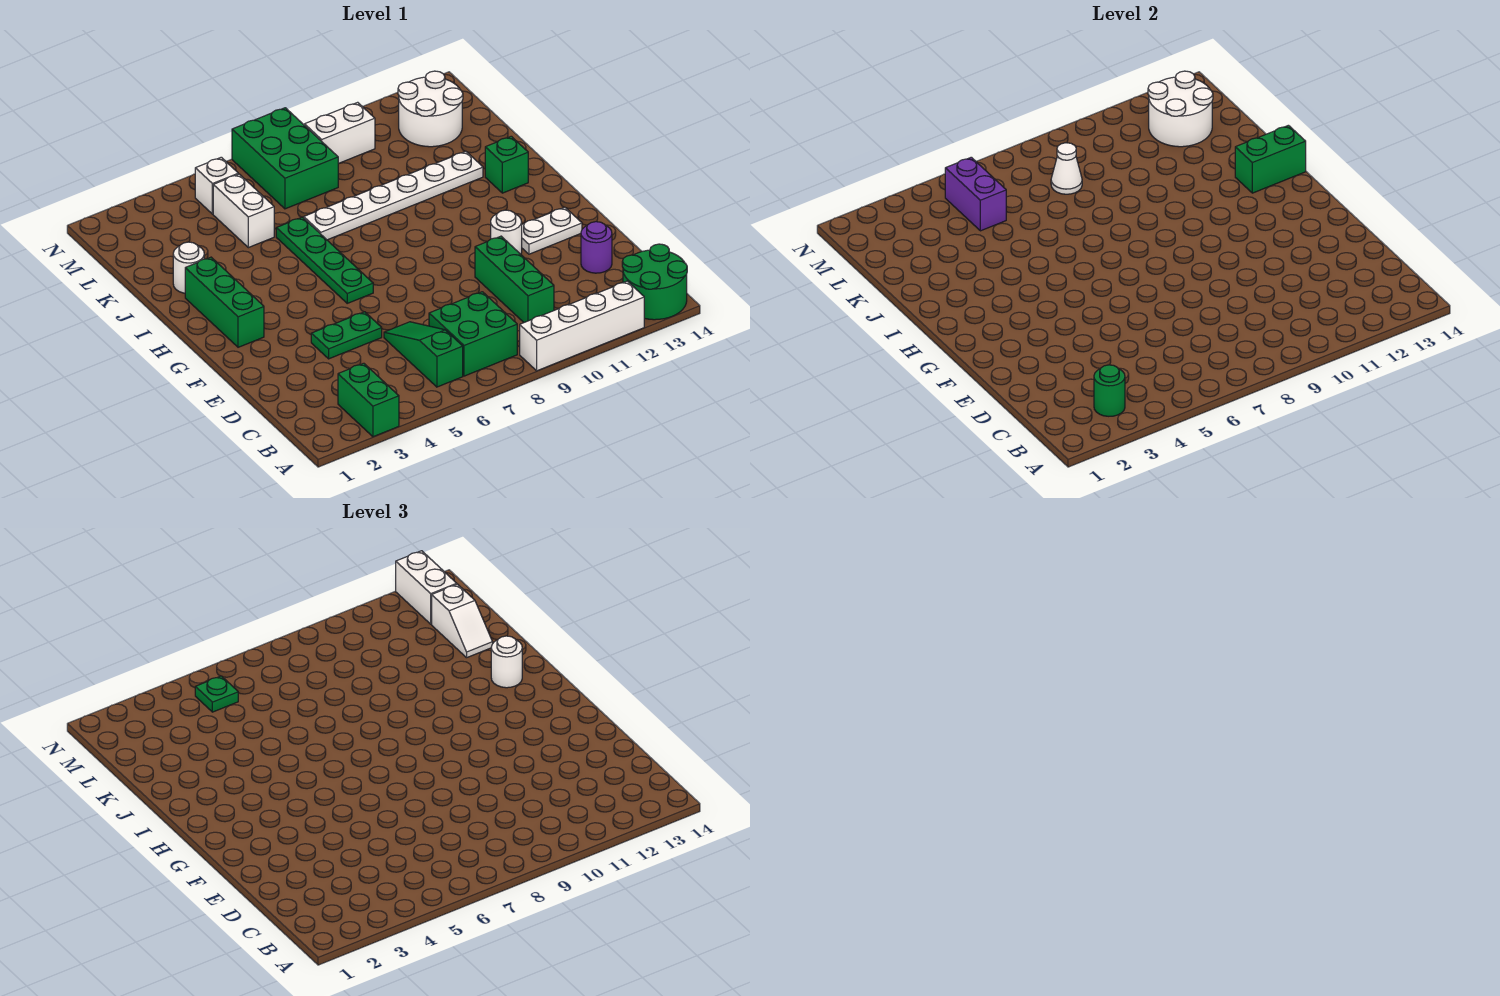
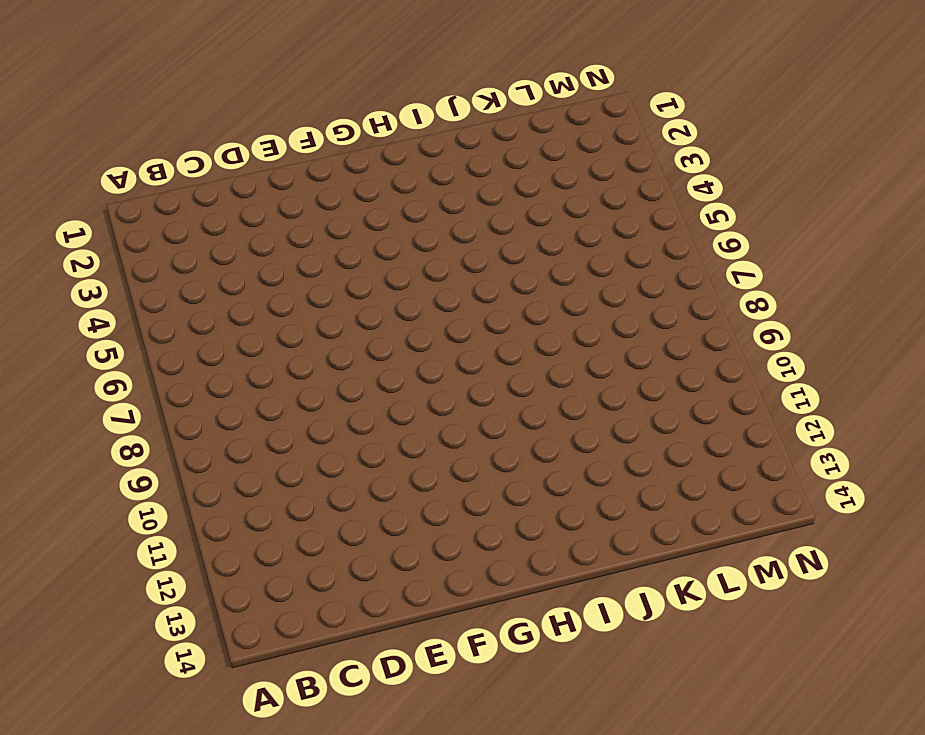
none -> green 1x2 brick [338,363,399,437]
none -> white 1x4 brick [520,281,644,371]
none -> green 2x2 round brick [622,244,687,320]

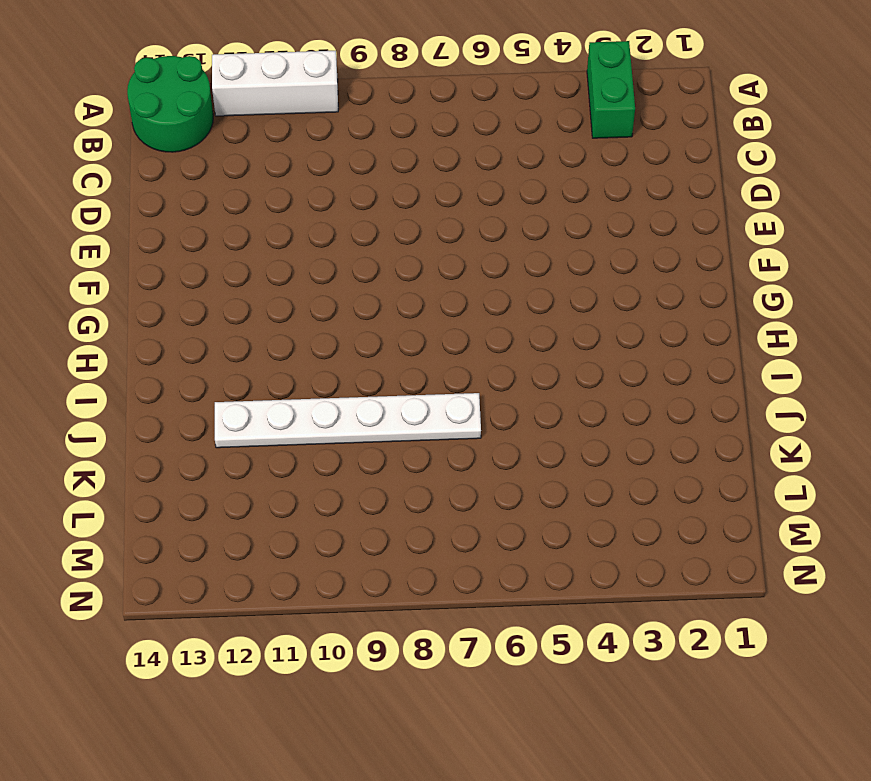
white 1x3 brick [212,51,338,116] -> white 1x4 brick [520,281,644,371]
none -> green 1x3 slope [384,322,463,387]
none -> green 2x2 brick [429,292,517,376]
none -> green 1x3 brick [475,236,554,322]

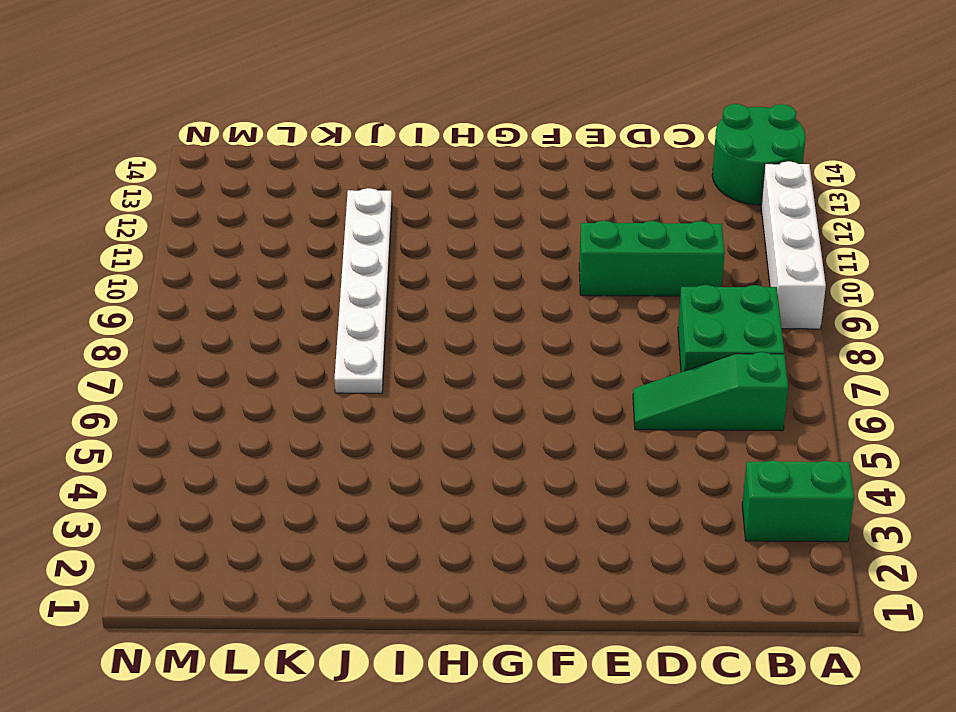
none -> purple 1x1 round brick [581,222,612,273]
none -> green 1x2 plate [311,312,382,359]
none -> white 1x1 round brick [491,210,522,254]

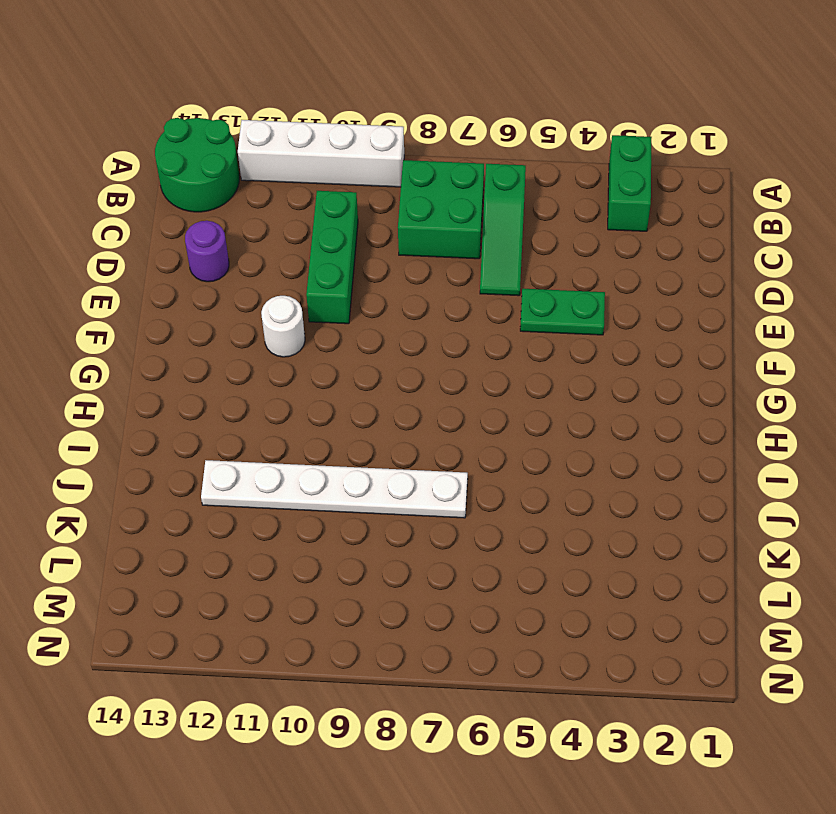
none -> white 1x2 plate [522,207,582,254]
none -> green 1x3 brick [185,257,264,347]
none -> green 1x4 plate [276,217,373,303]

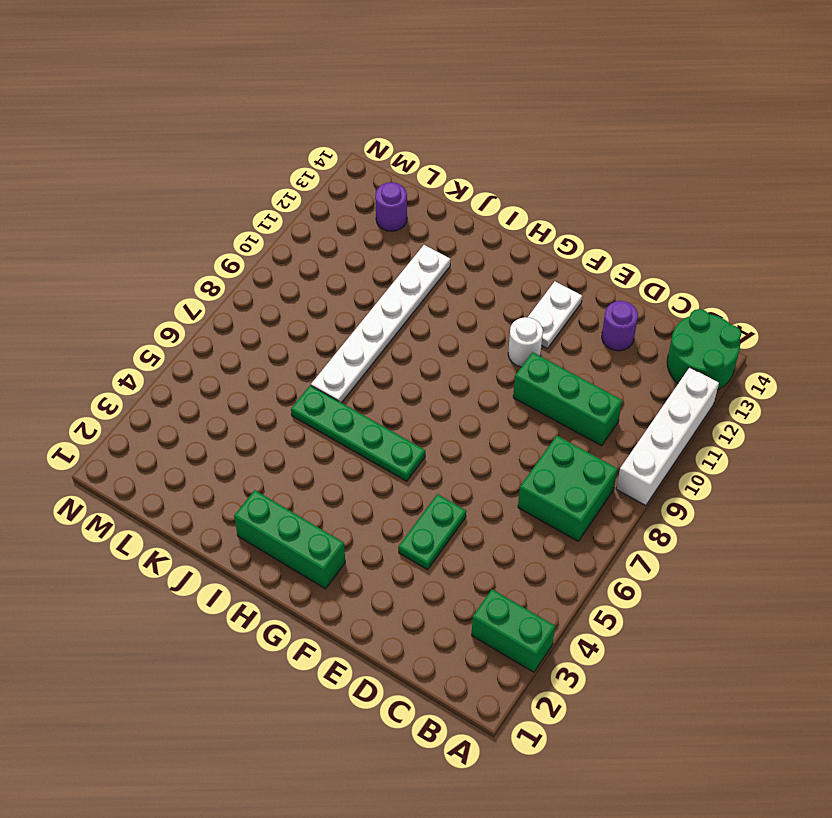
purple 1x1 round brick [375,182,407,231] -> white 2x2 round brick [398,71,463,147]
none -> green 1x3 slope [384,322,463,387]
none -> green 1x1 brick [485,136,528,193]
none -> white 1x1 round brick [173,242,204,293]

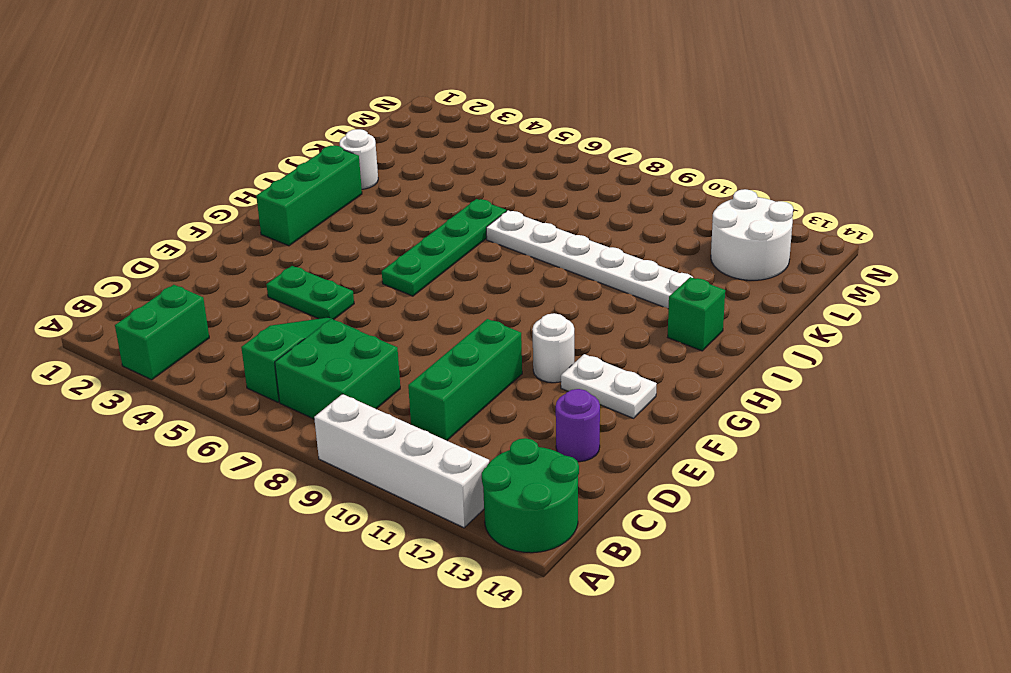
none -> white 1x2 brick [213,174,274,248]
none -> green 2x3 brick [232,108,338,209]
none -> white 1x1 brick [195,157,238,214]

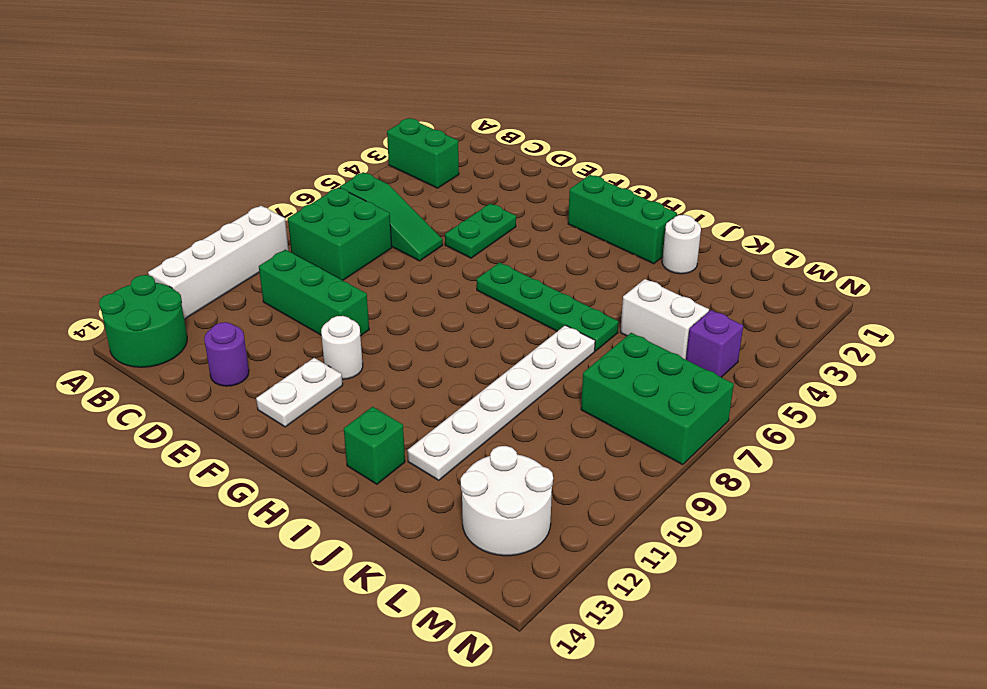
purple 1x1 brick [686,310,743,377] -> white 1x1 brick [195,157,238,214]
none -> white 1x2 brick [305,102,375,164]
none -> green 1x1 round brick [1094,365,1125,416]
none -> green 1x2 brick [1235,125,1306,193]

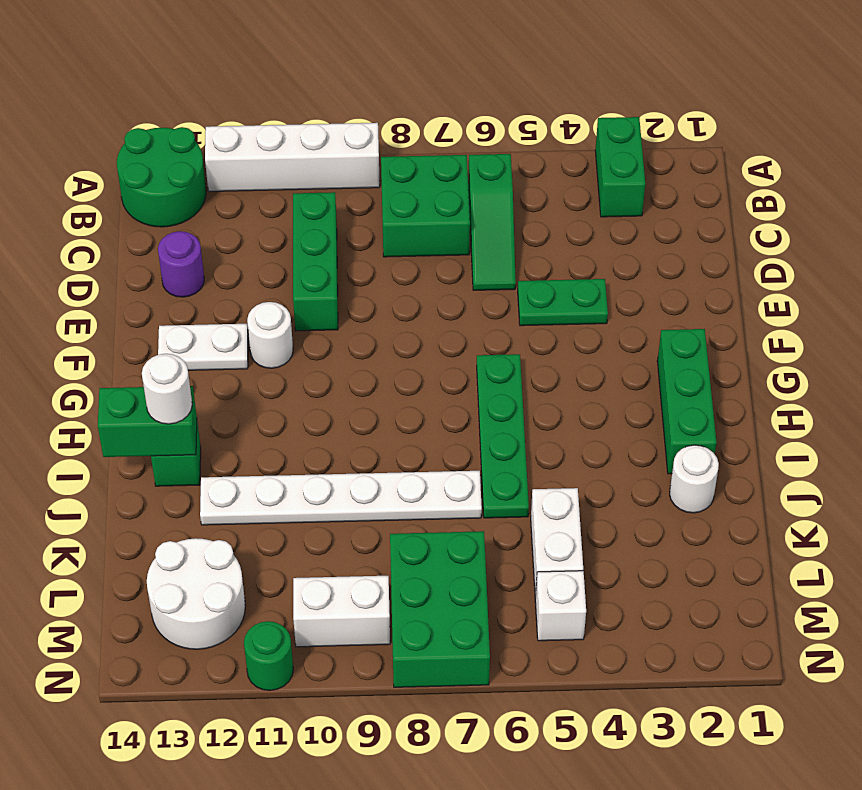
green 1x1 round brick [244,621,293,690] -> green 1x1 round brick moved to [1094,365,1125,416]
none -> purple 1x2 brick [945,157,1006,231]
none -> white 1x1 cone [1051,143,1082,194]
none -> white 2x2 round brick [1148,71,1213,147]

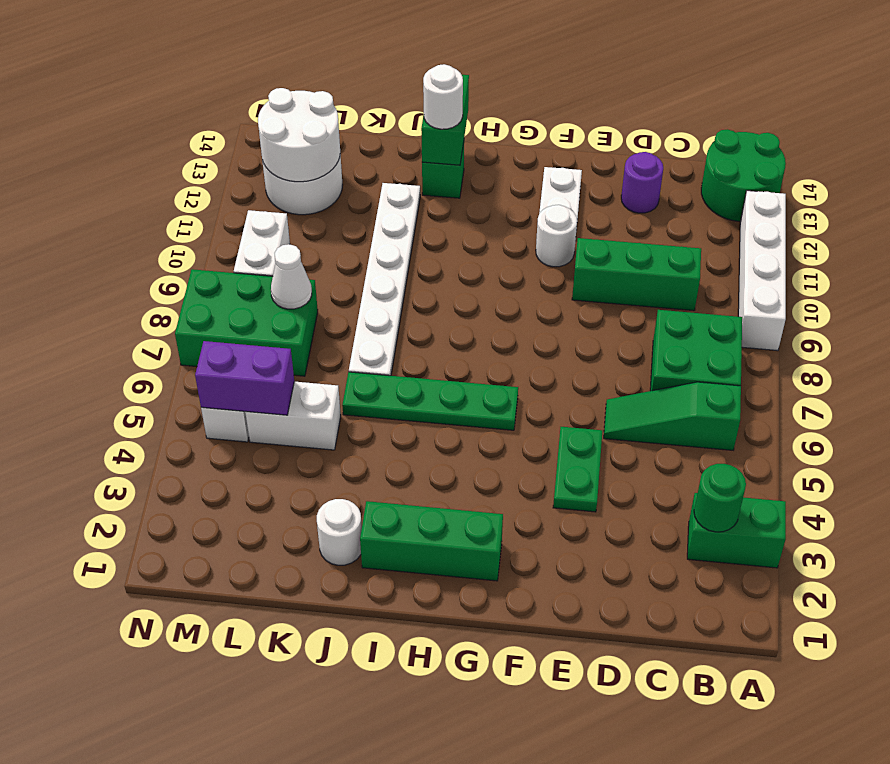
none -> white 1x2 slope [432,584,493,658]
none -> green 1x1 plate [195,676,238,712]
none -> white 1x2 brick [396,551,457,624]

